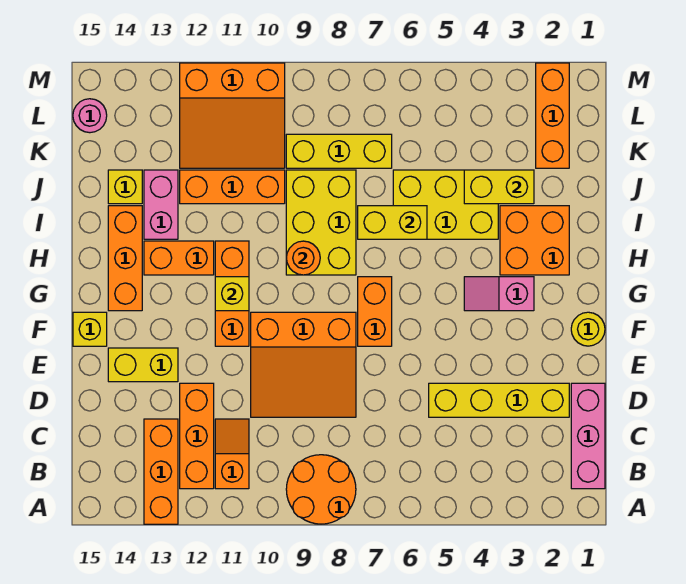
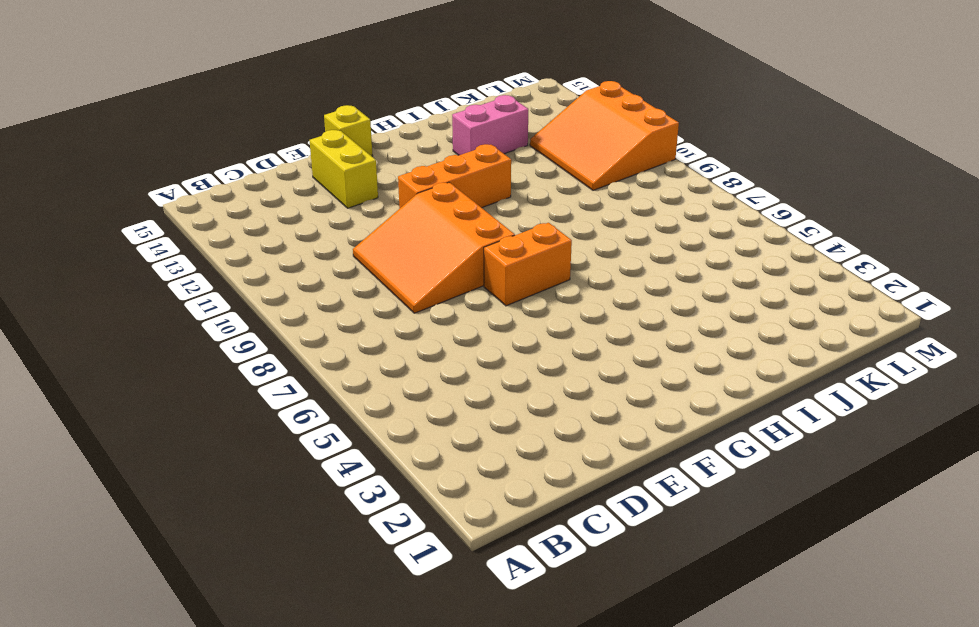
none -> orange 2x2 round brick [286,455,356,524]
none -> orange 1x3 brick [144,419,178,524]
none -> pink 1x3 brick [571,383,605,489]

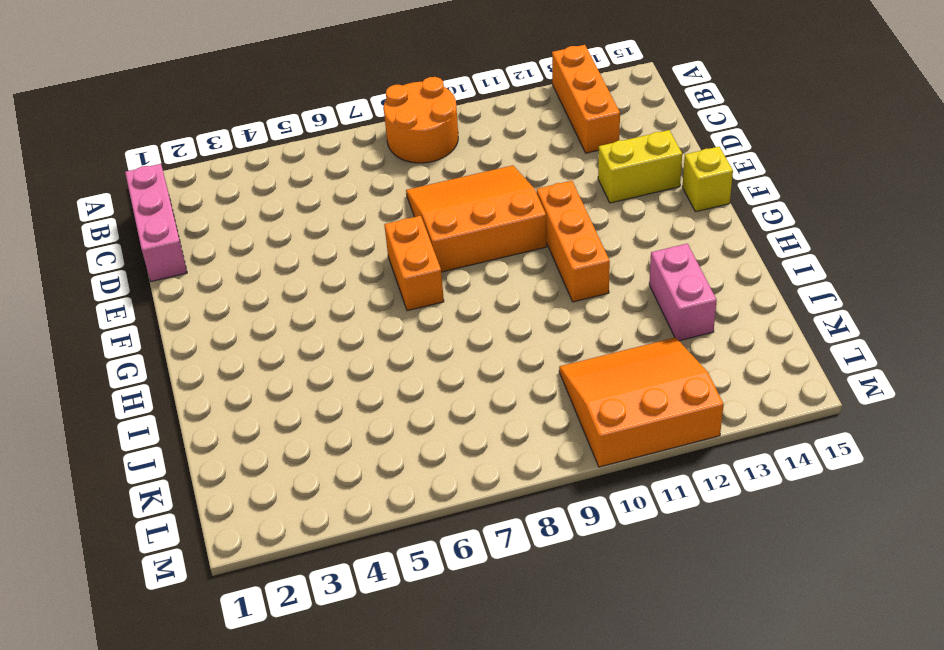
none -> orange 1x2 slope [215,419,249,489]
none -> orange 1x3 brick [180,383,214,489]
none -> yellow 1x4 brick [429,383,569,417]

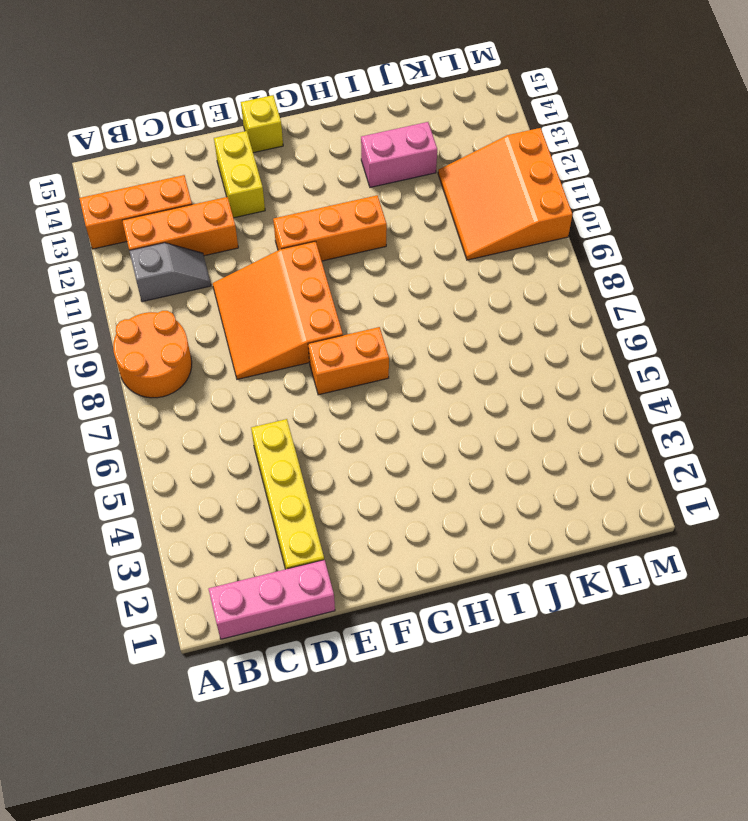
grey 1x2 slope [129,243,211,302] -> orange 1x2 slope [215,419,249,489]
none -> yellow 1x1 round brick [571,312,605,346]
none -> pink 1x2 slope [464,277,534,311]
none -> orange 1x3 brick [108,206,142,311]

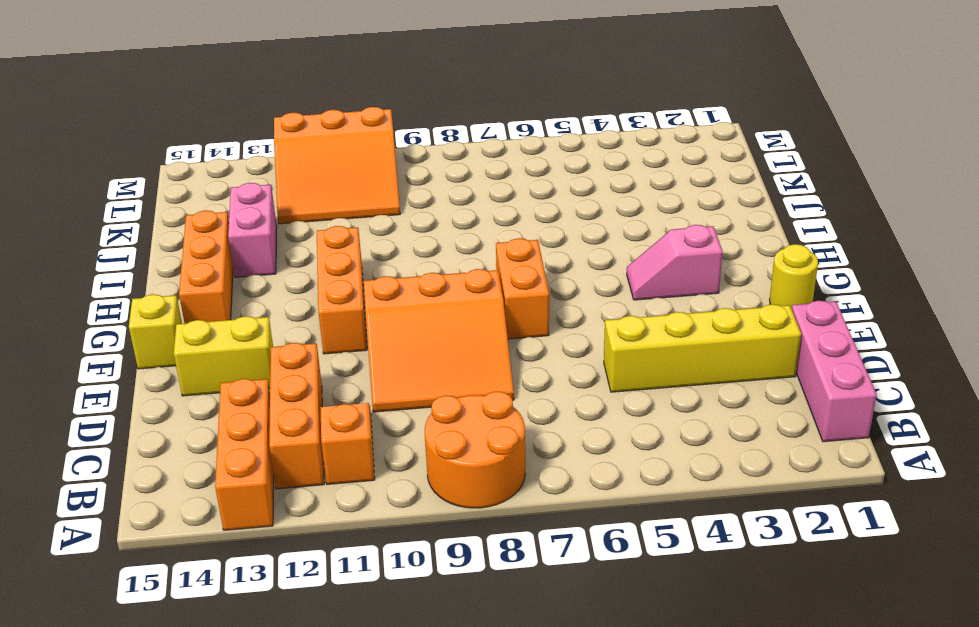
none -> orange 2x2 brick [500,206,569,275]
none -> yellow 2x3 brick [286,170,356,275]
none -> orange 1x2 brick [144,241,214,275]

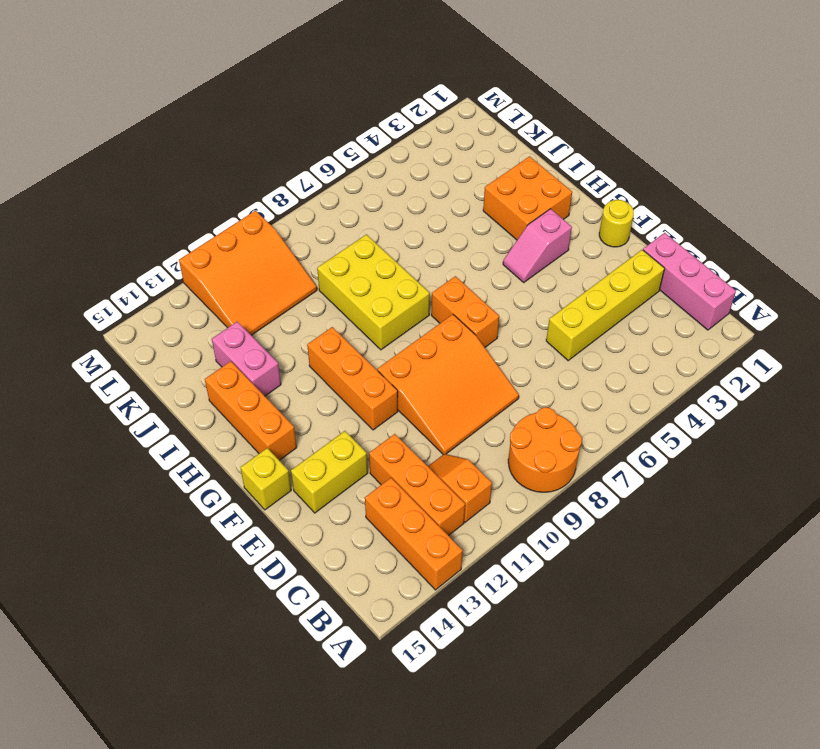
none -> orange 1x2 brick [144,241,214,275]
none -> yellow 2x3 brick [393,170,498,239]
none -> orange 1x3 brick [180,170,285,204]

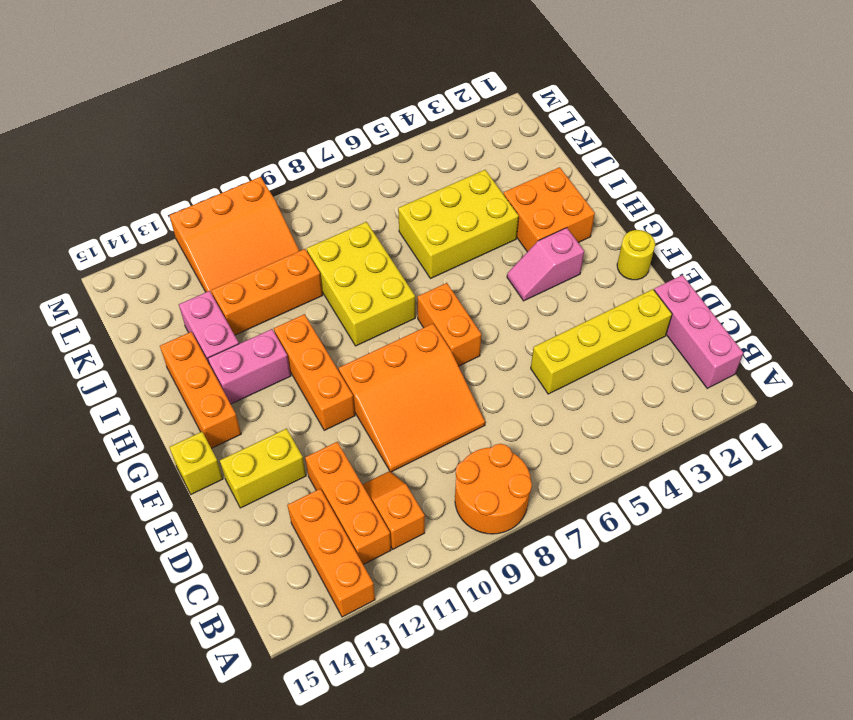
pink 1x2 brick [208,329,291,404] -> orange 1x2 brick [144,241,214,275]
none -> yellow 1x1 brick [108,170,142,204]
none -> orange 1x3 brick [536,63,569,168]
none -> yellow 1x3 brick [286,134,392,168]

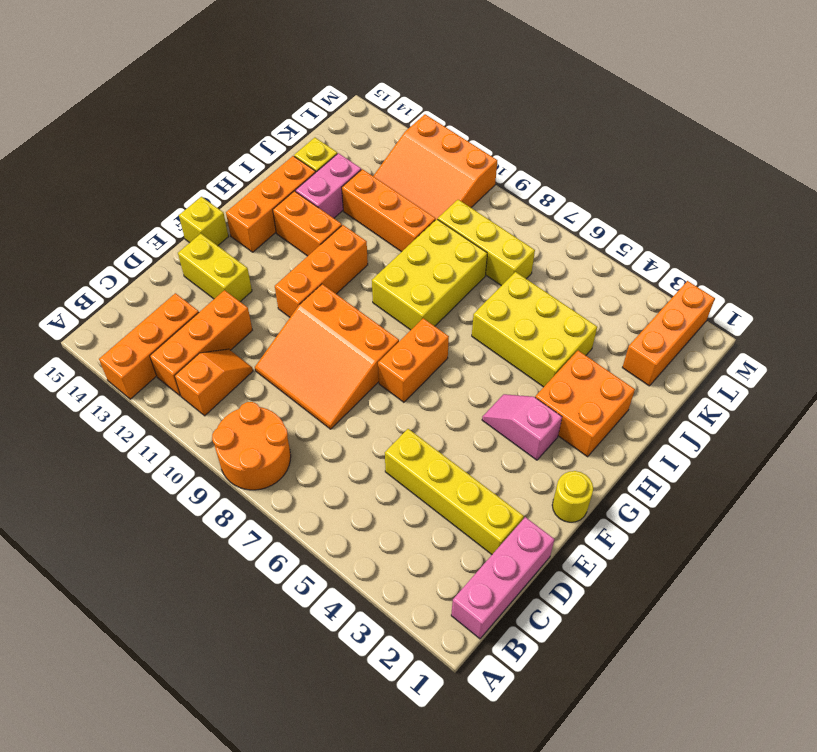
none -> pink 1x1 round brick [73,99,107,133]
none -> yellow 1x1 brick [215,277,249,311]
none -> orange 1x1 round brick [286,241,320,275]

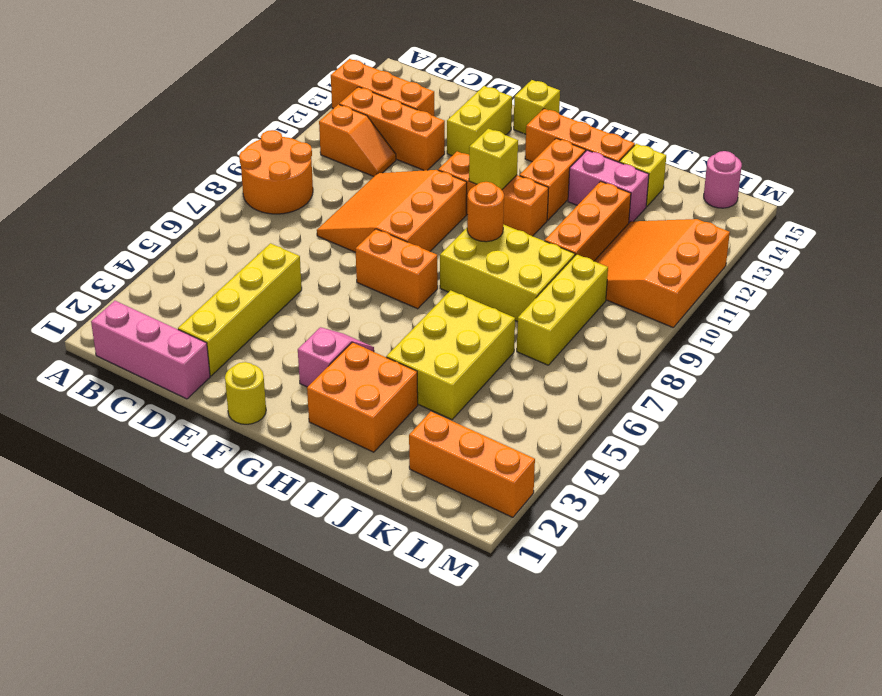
none -> yellow 1x2 brick [358,206,427,239]
none -> yellow 1x2 brick [464,170,534,204]

